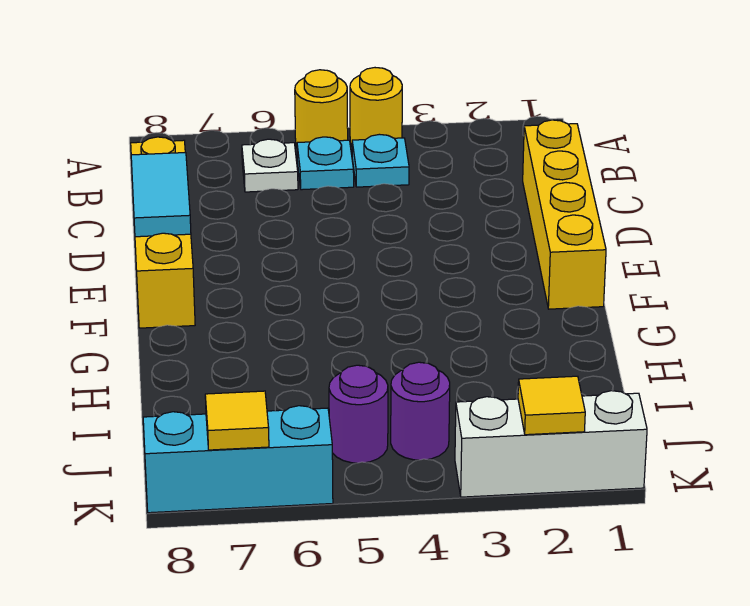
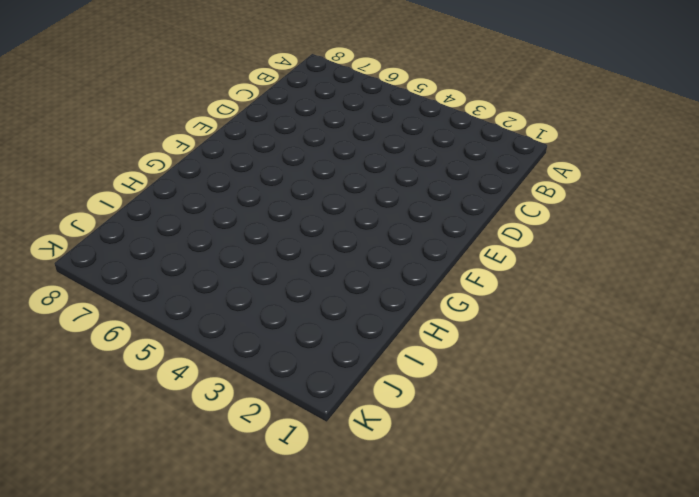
none -> yellow 1x1 round brick [350,68,402,145]
none -> yellow 1x1 round brick [295,70,348,147]
none -> cyan 1x1 plate [352,134,409,187]

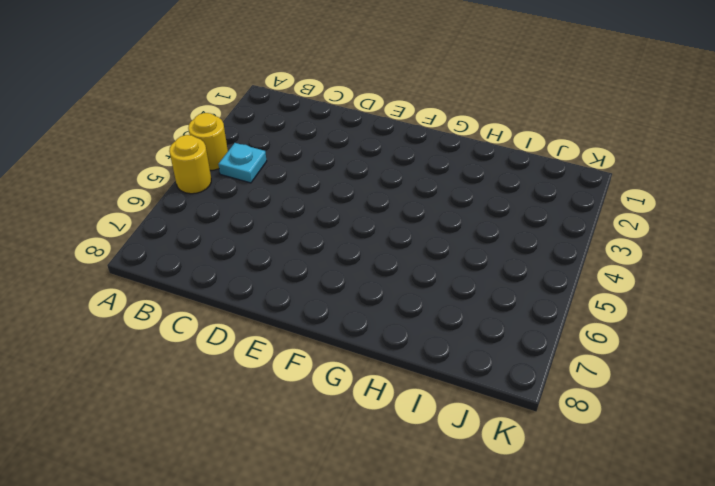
none -> cyan 1x1 plate [297,137,354,190]
none -> white 1x1 plate [242,139,298,192]
none -> yellow 1x4 brick [523,120,606,309]

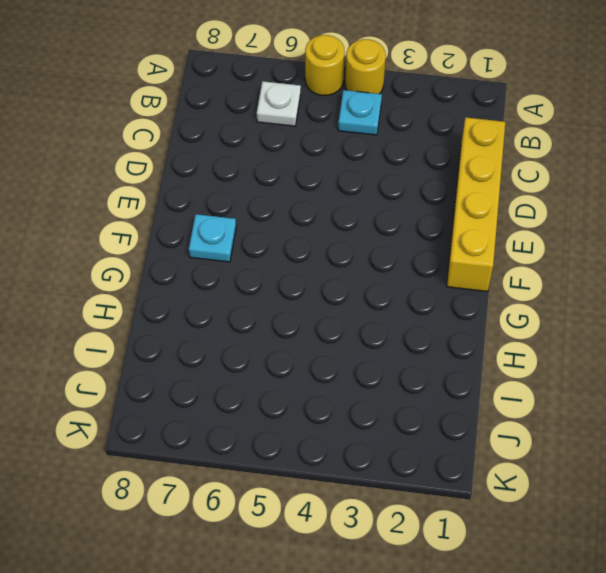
cyan 1x1 plate [189,214,236,262] -> cyan 1x1 plate moved to [297,137,354,190]
none -> yellow 1x4 brick [131,137,195,328]
none -> purple 1x1 round brick [391,362,450,460]
none -> purple 1x1 round brick [329,365,388,463]

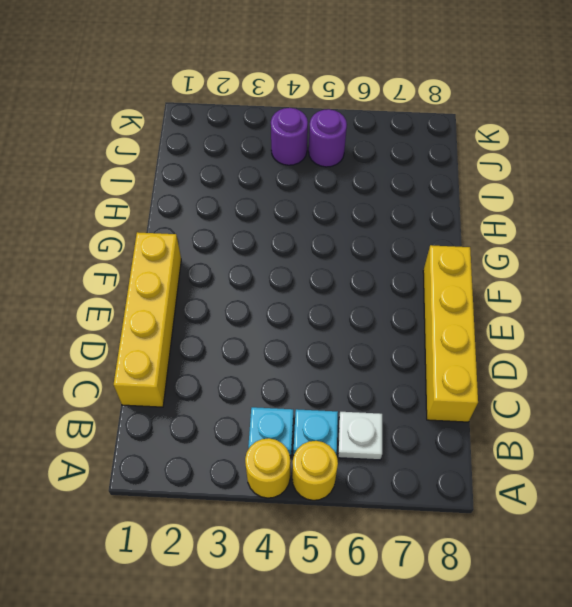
none -> white 1x3 brick [455,391,647,497]
none -> cyan 1x3 brick [143,406,333,513]
none -> cyan 1x2 tile [131,153,191,237]

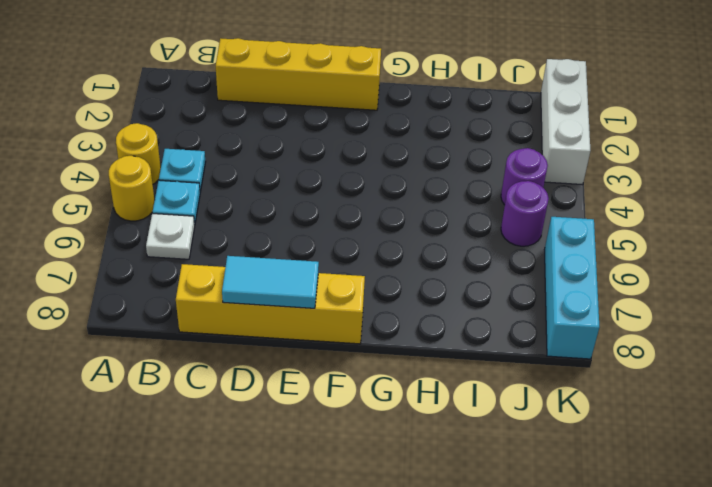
none -> yellow 1x1 tile [518,376,585,435]
none -> yellow 1x1 tile [205,391,269,450]

